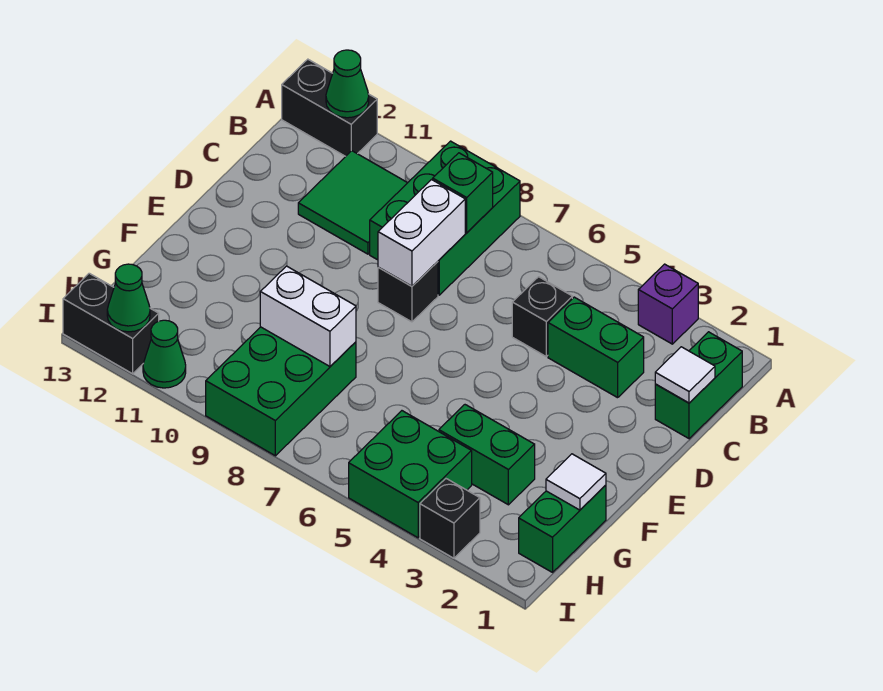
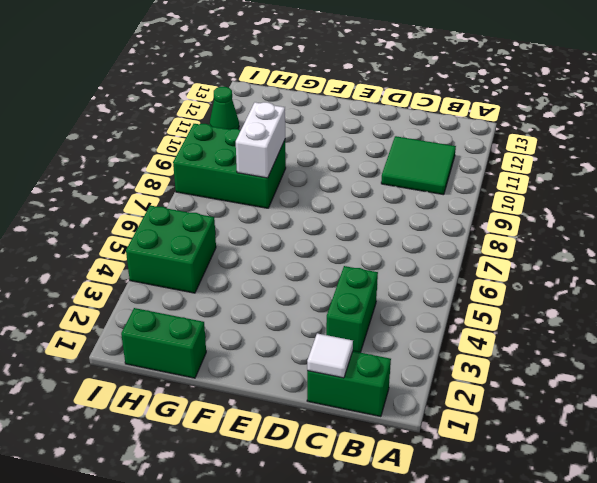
none -> purple 1x1 brick [638,264,698,344]
none -> green 2x3 brick [370,141,520,295]
none -> black 1x2 brick [282,59,377,156]

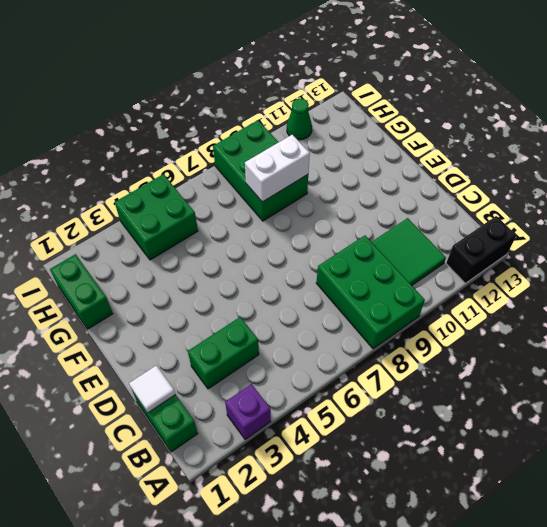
none -> black 1x1 brick [512,277,572,356]
none -> black 1x1 brick [378,262,438,322]
none -> green 1x2 brick [439,405,535,505]

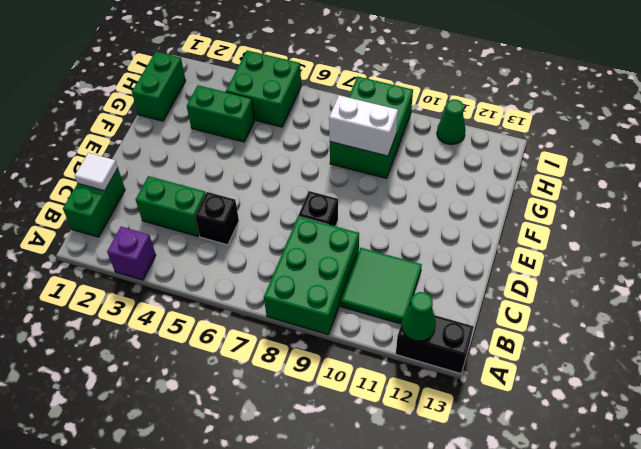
none -> black 1x1 brick [420,479,480,558]
none -> black 1x2 brick [63,273,159,374]
none -> green 1x1 brick [433,153,493,233]

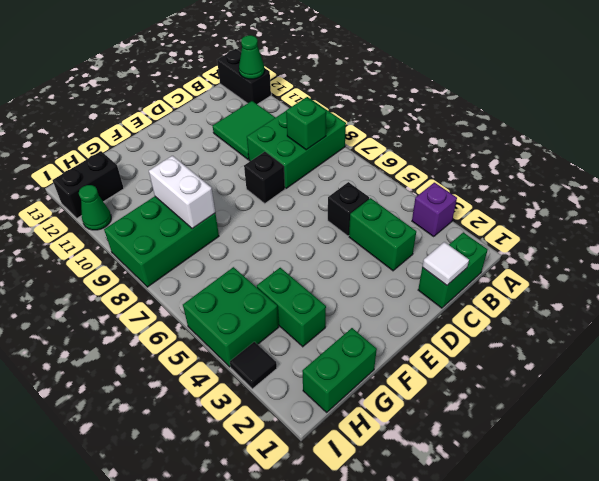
black 1x2 brick [53,151,124,218] -> black 1x2 brick turned to [63,273,159,374]
black 1x1 tile [230,342,277,389] -> black 1x1 brick [420,479,480,558]
none -> white 1x2 brick [378,180,465,286]
none -> white 1x1 tile [546,454,606,510]
none -> green 1x1 cone [107,264,150,332]

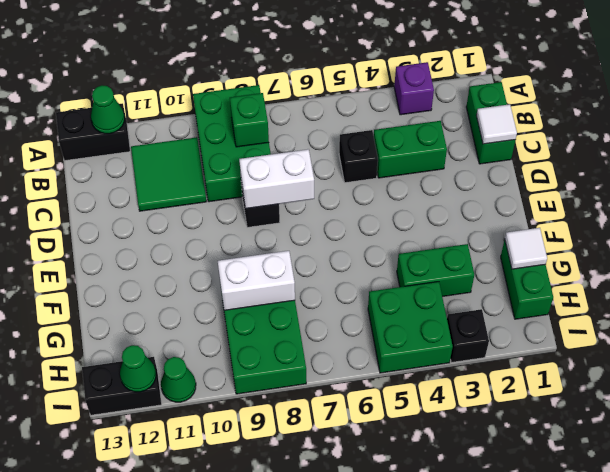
white 1x2 brick [239,149,314,208] -> white 1x2 brick turned to [378,180,465,286]

